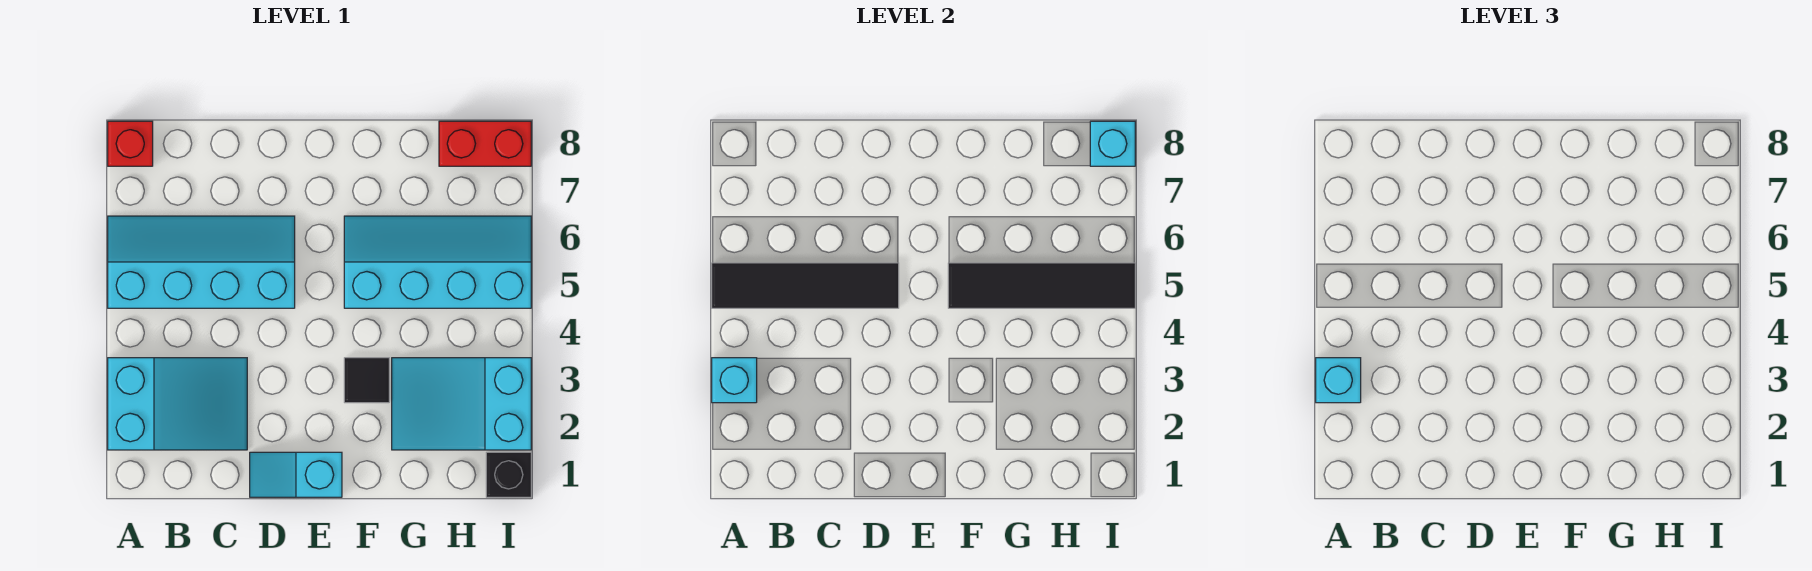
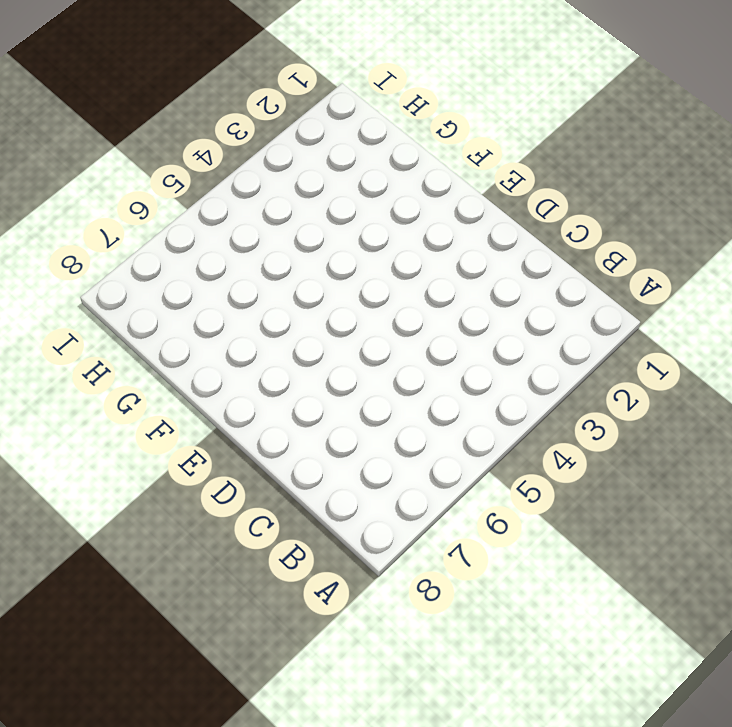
none -> cyan 2x3 slope [108,358,247,450]
none -> cyan 2x4 slope [108,216,295,308]
none -> red 1x1 brick [108,121,153,166]

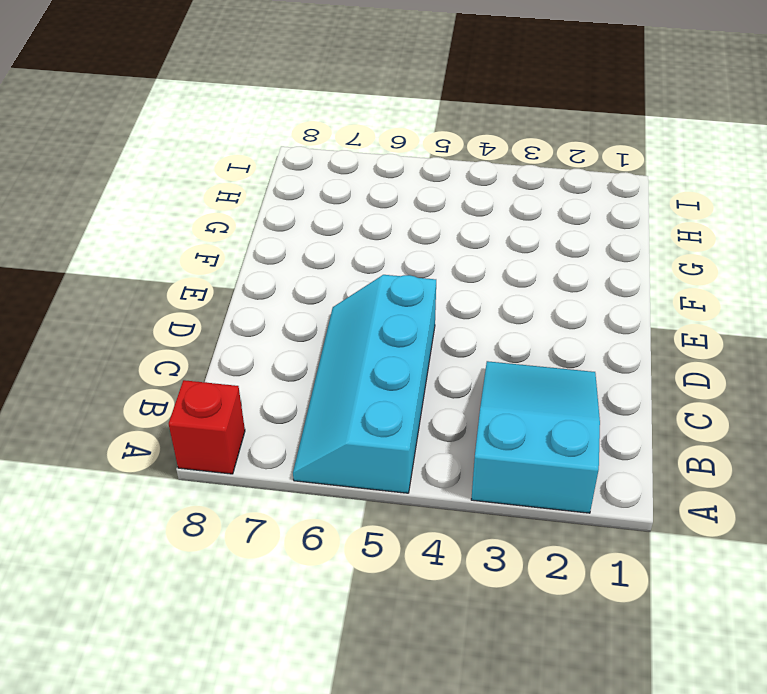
none -> cyan 1x2 slope [250,452,342,497]
none -> black 1x1 tile [344,358,389,403]
none -> cyan 2x4 slope [344,216,531,308]

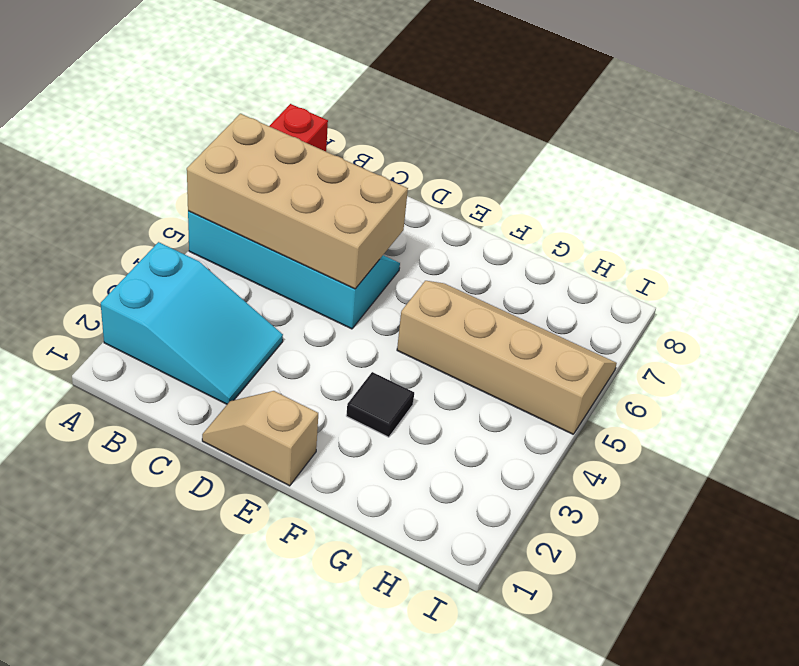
tan 2x4 brick [187,114,408,289] -> black 1x4 tile [712,263,899,308]
tan 1x2 slope [202,391,318,486] -> cyan 1x2 slope [250,452,342,497]
tan 2x4 slope [397,281,617,434] -> cyan 2x4 slope [344,216,531,308]
none -> cyan 2x3 slope [392,358,531,450]
none -> red 1x2 brick [439,121,531,166]
none -> black 1x1 brick [486,452,531,497]

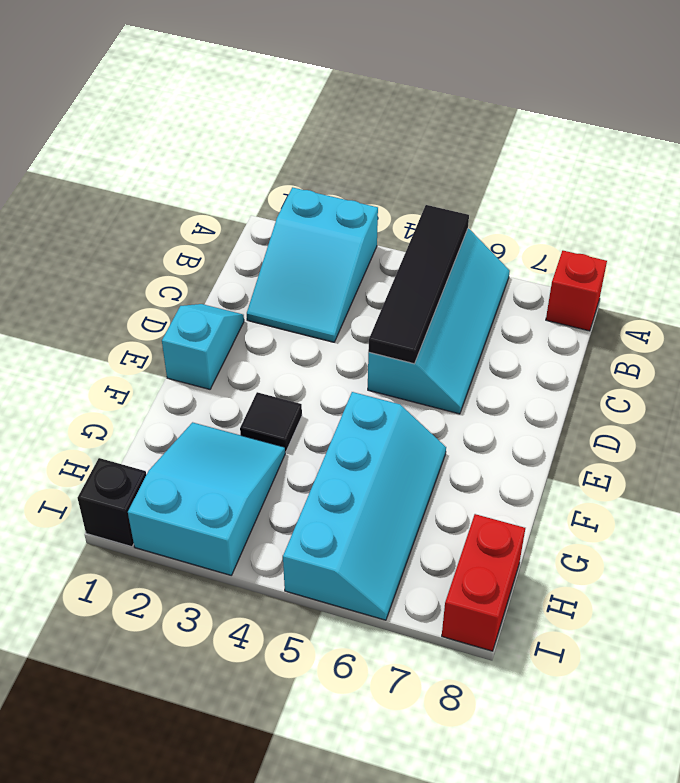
none -> cyan 1x1 brick [712,358,757,403]
none -> black 1x4 tile [948,263,1135,308]
none -> cyan 1x1 brick [1090,121,1135,166]

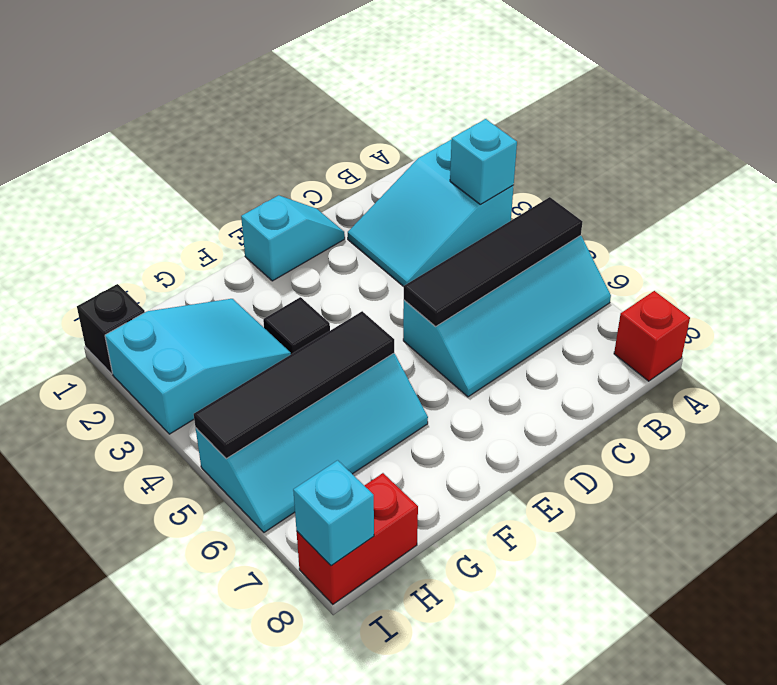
none -> cyan 1x1 brick [1316,358,1361,403]

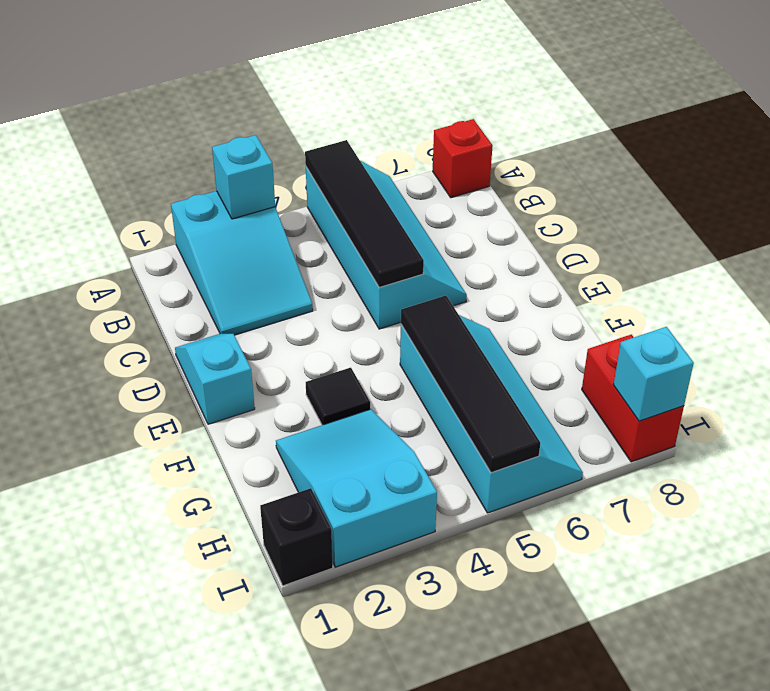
none -> cyan 1x1 brick [1316,358,1361,403]

